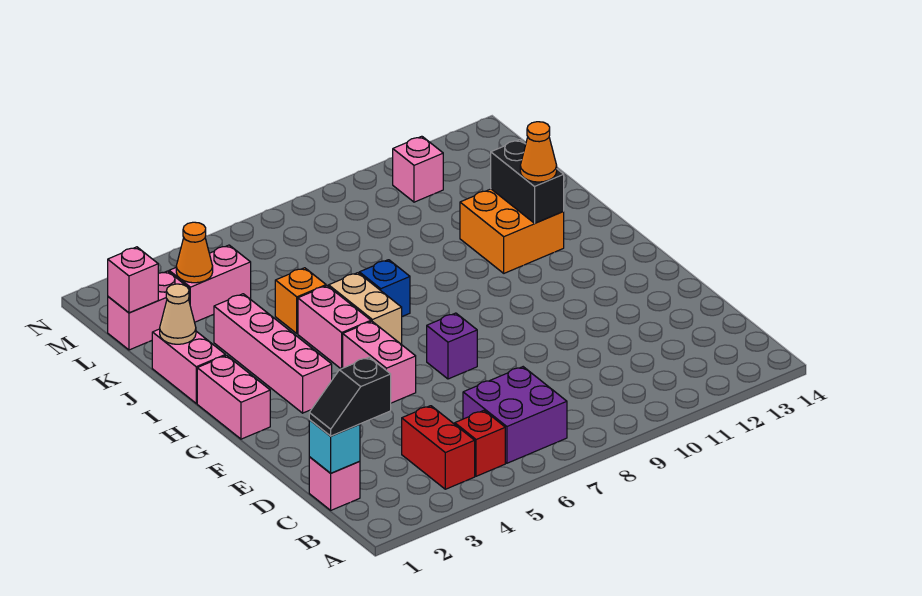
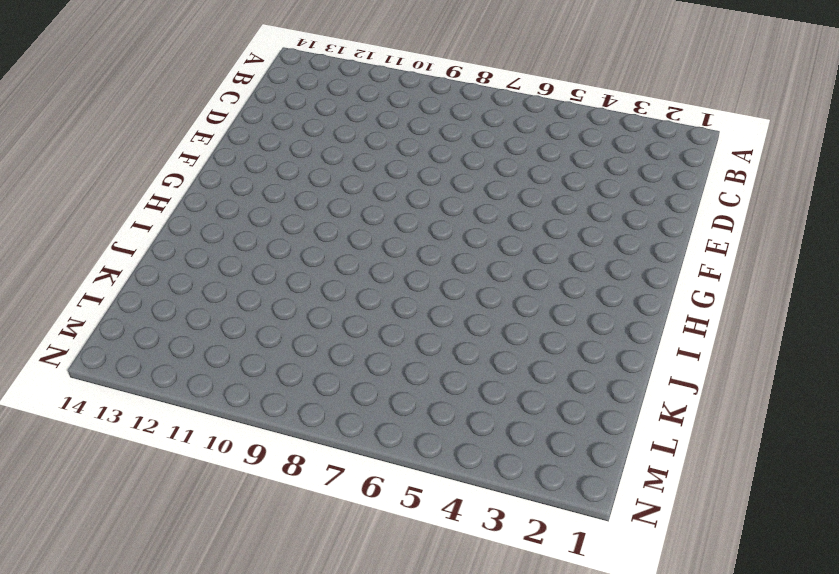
none -> red 1x2 brick [402,406,475,489]
none -> red 1x1 brick [455,411,505,476]
none -> purple 2x2 brick [463,367,567,463]

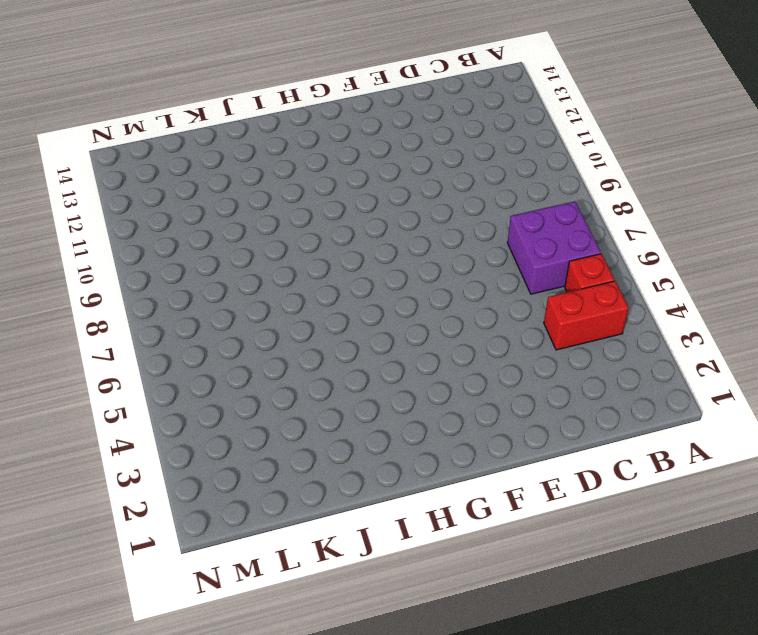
none -> pink 1x1 brick [309,457,360,510]
none -> pink 1x2 brick [343,321,416,403]
none -> purple 1x1 brick [427,313,477,379]

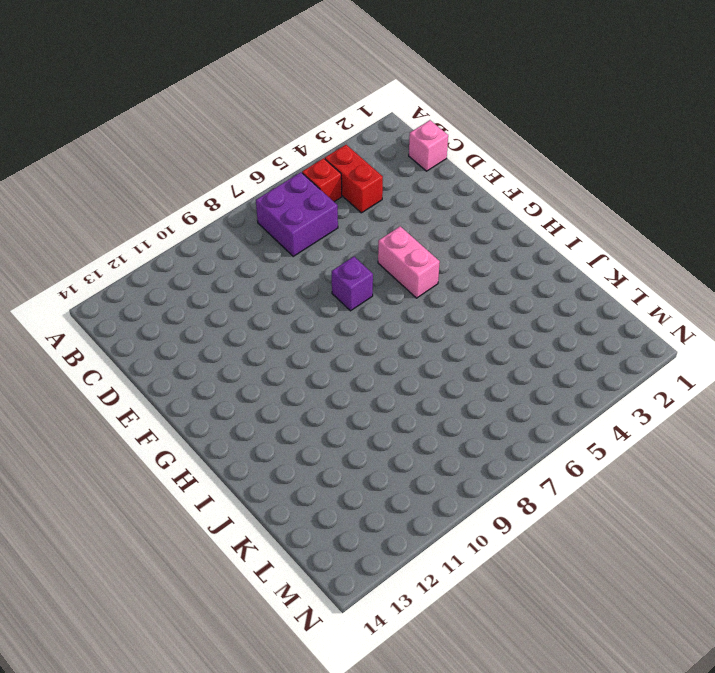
none -> pink 1x2 brick [197,355,270,439]
none -> pink 1x4 brick [214,294,332,413]
none -> pink 1x2 brick [298,286,371,369]

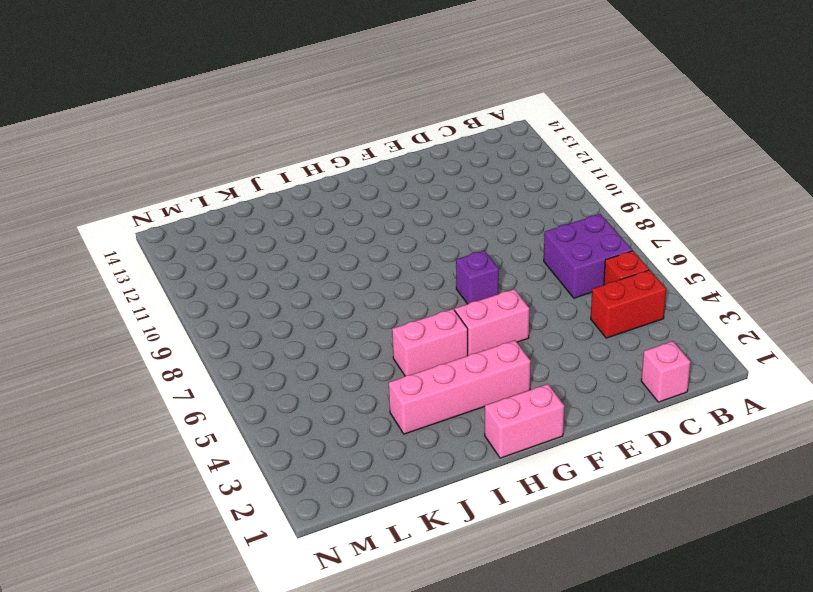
none -> tan 1x2 brick [329,273,402,344]
none -> pink 1x2 brick [152,329,225,403]
none -> blue 1x1 brick [359,260,410,317]

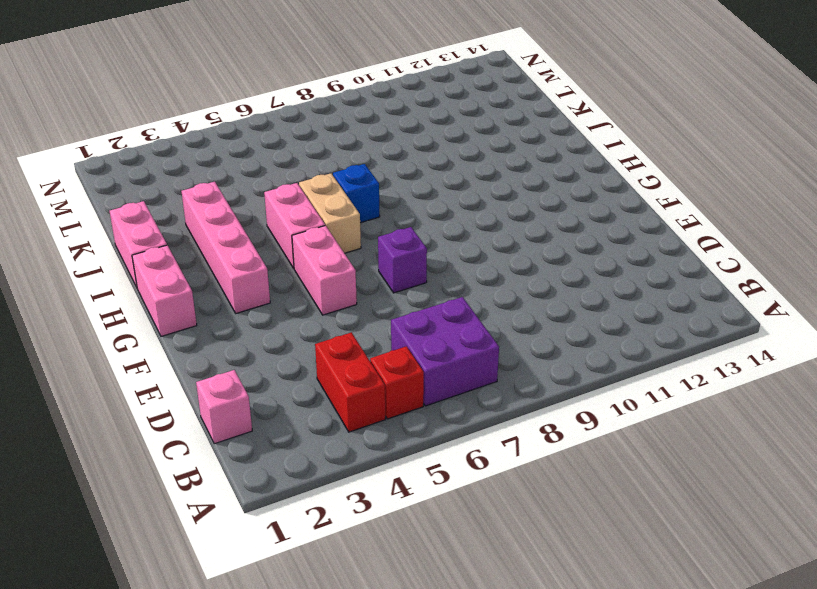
none -> orange 2x2 brick [460,189,564,273]
none -> orange 1x1 brick [275,268,326,334]
none -> pink 1x2 brick [108,271,189,350]

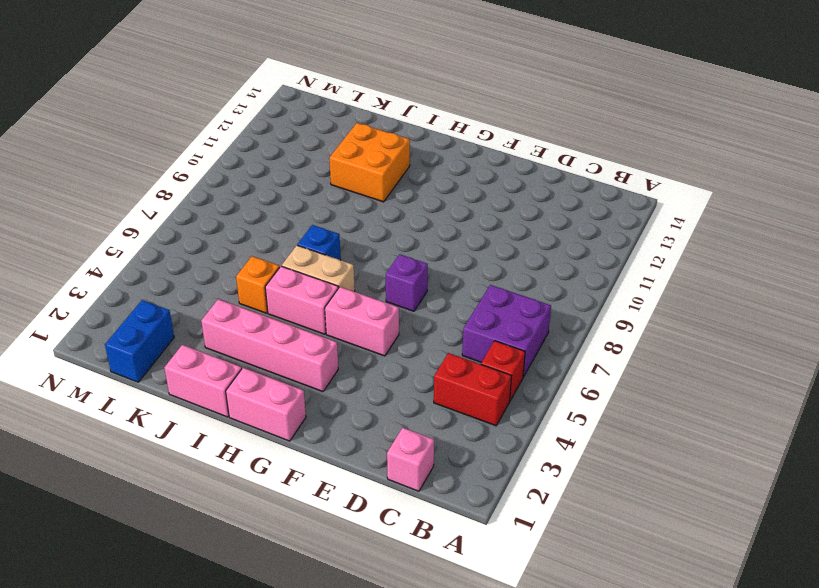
blue 1x2 brick [105,300,174,382] -> pink 1x2 brick [108,271,189,350]
none -> pink 1x2 brick [169,245,251,322]
none -> pink 1x1 brick [393,136,443,202]
none -> cyan 1x1 brick [309,420,360,473]

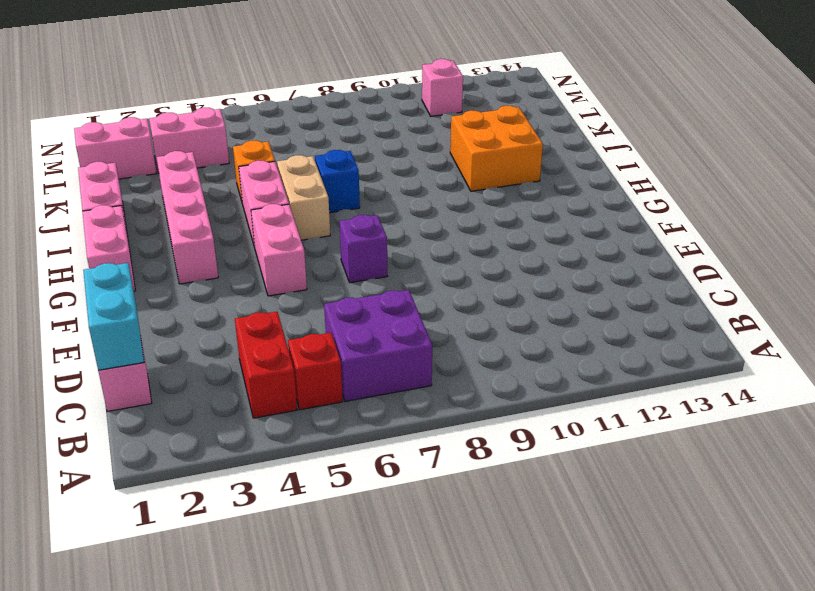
cyan 1x2 brick [83,263,144,371] -> cyan 1x1 brick [309,420,360,473]
none -> black 1x2 brick [491,140,564,223]
none -> tan 1x1 cone [160,284,196,344]
none -> pink 1x1 brick [108,247,158,313]

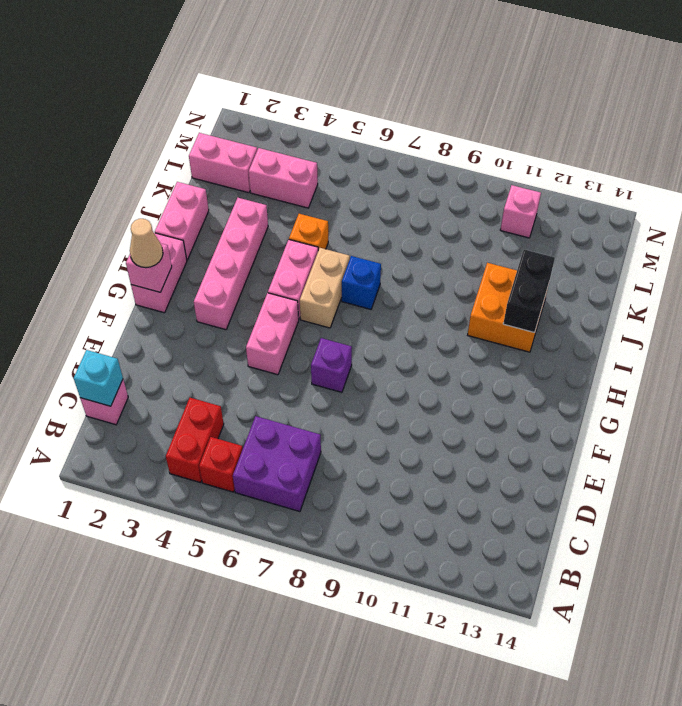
pink 1x1 brick [126,244,172,292] -> pink 1x1 brick moved to [108,247,158,313]
tan 1x1 cone [130,219,163,268] -> tan 1x1 cone moved to [160,284,196,344]
none -> orange 1x1 cone [176,222,213,283]
none -> black 1x2 slope [309,357,391,436]
none -> orange 1x1 cone [520,122,557,182]

